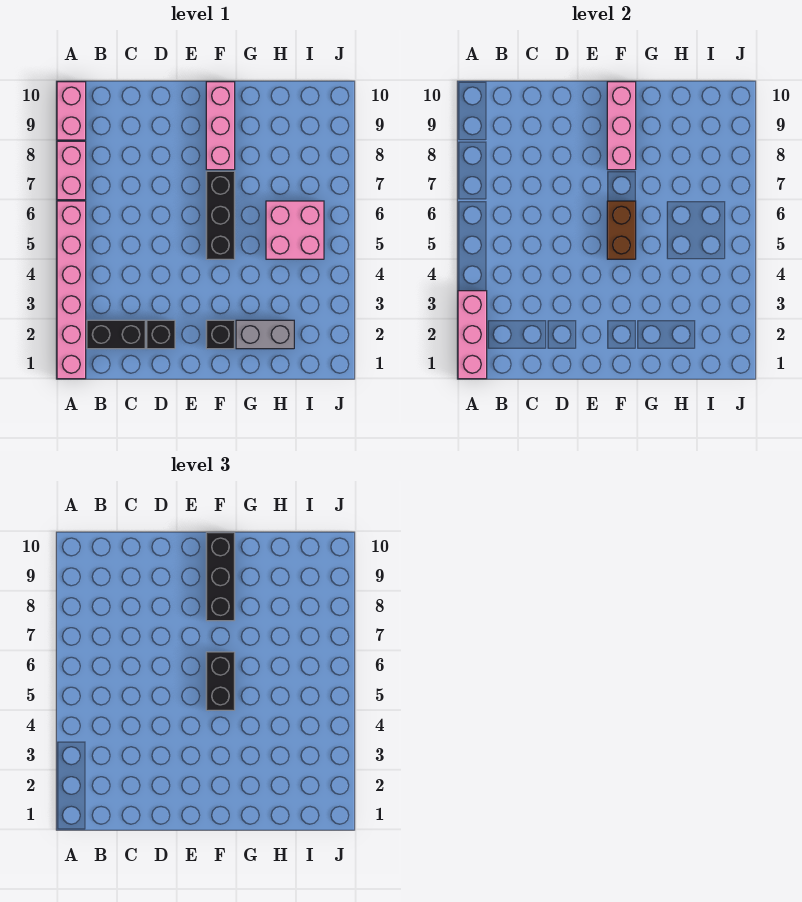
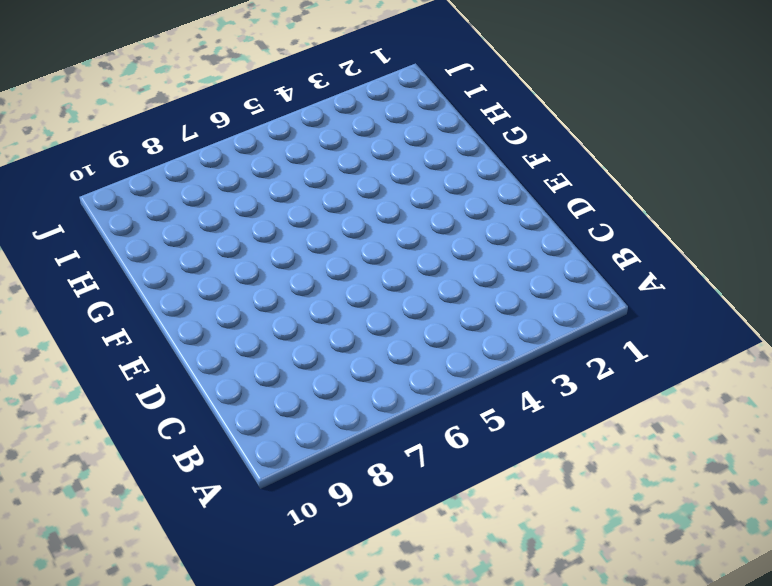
none -> pink 1x6 brick [57,201,86,379]
none -> pink 1x2 brick [57,141,86,200]
none -> pink 1x2 brick [57,82,86,140]

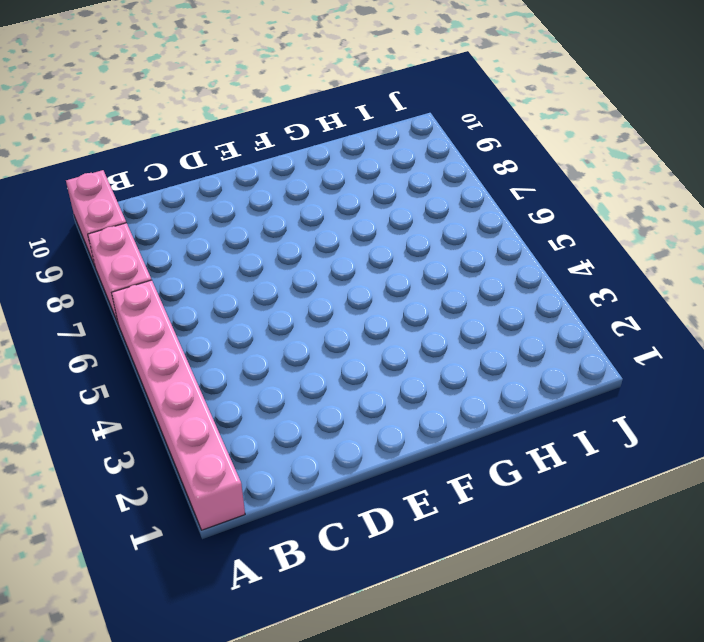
none -> black 1x2 brick [87,320,145,349]
none -> black 1x1 brick [147,320,175,349]
none -> black 1x1 brick [206,320,235,349]

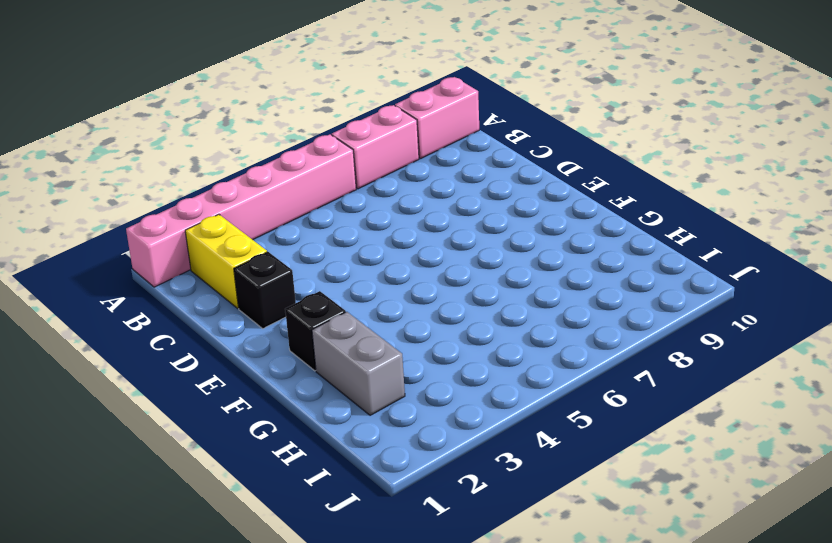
yellow 1x2 brick [185,214,267,308] -> black 1x2 brick [87,320,145,349]
none -> black 1x3 brick [206,171,235,259]
none -> pink 1x3 brick [206,82,235,170]
none -> pink 2x2 brick [266,201,324,259]

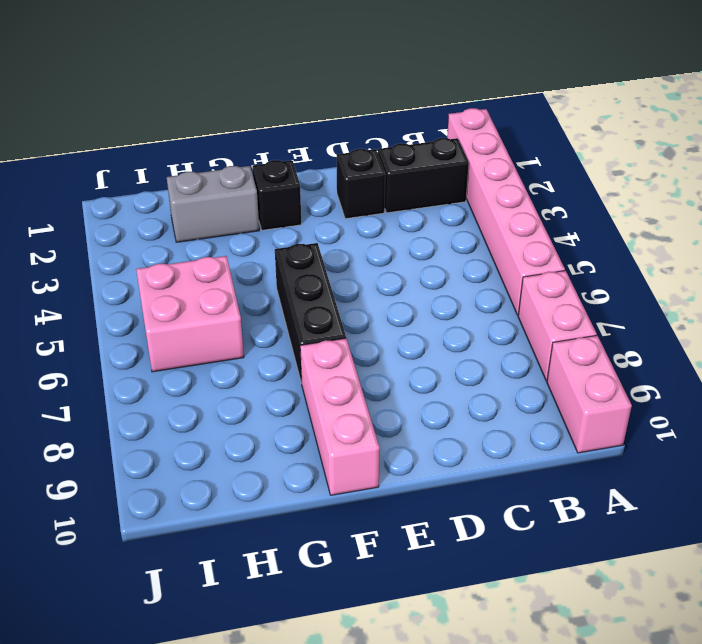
none -> pink 1x3 brick [458,291,487,379]
none -> brown 1x2 brick [607,201,636,259]
none -> pink 1x3 brick [607,82,636,170]

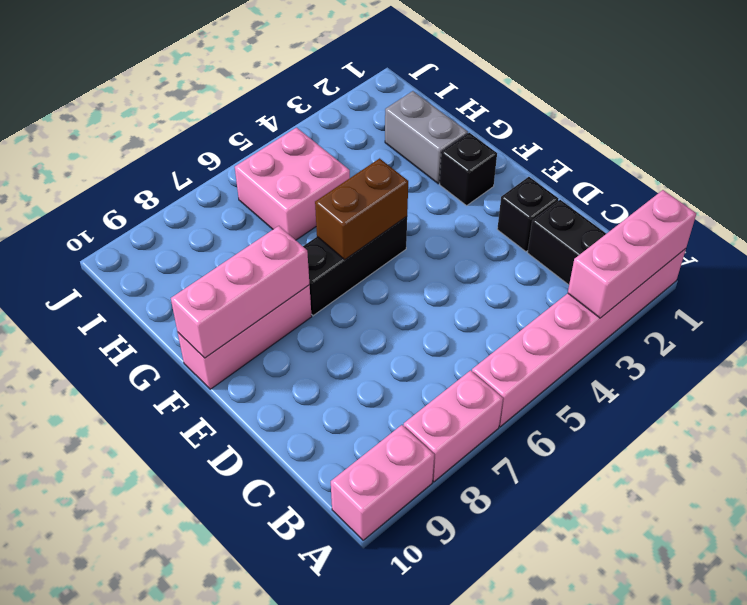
none -> black 1x2 brick [206,652,235,710]
none -> black 1x3 brick [206,533,235,621]

